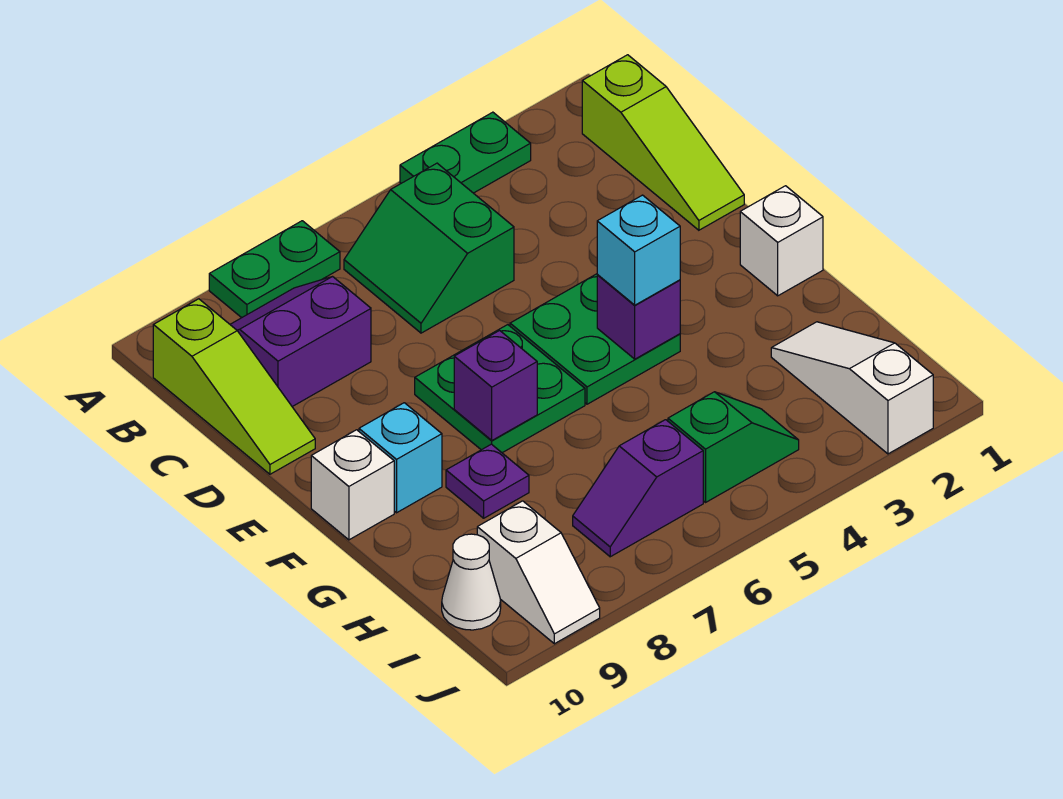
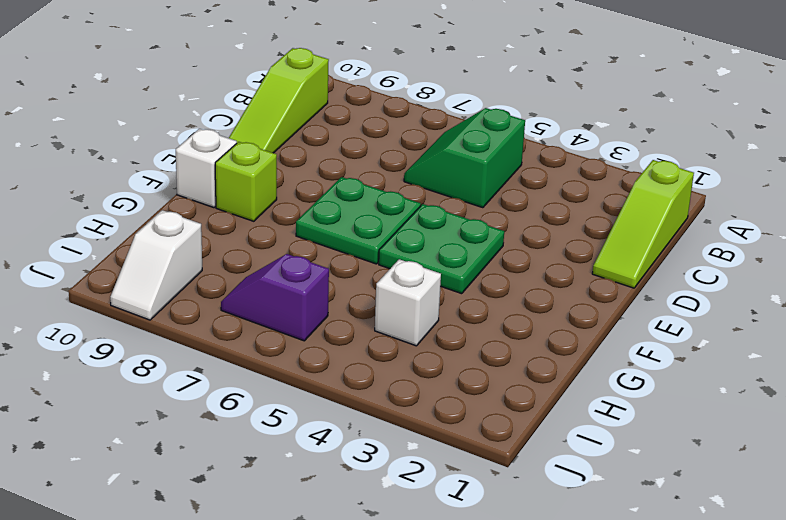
lime 1x1 brick [215,142,277,221] -> cyan 1x1 brick [359,403,442,513]
white 1x1 brick [375,259,441,346] -> white 1x1 brick moved to [740,186,823,296]
none -> green 1x2 plate [400,112,531,193]
none -> green 1x2 plate [209,221,340,318]
none -> purple 2x2 slope [230,277,371,407]

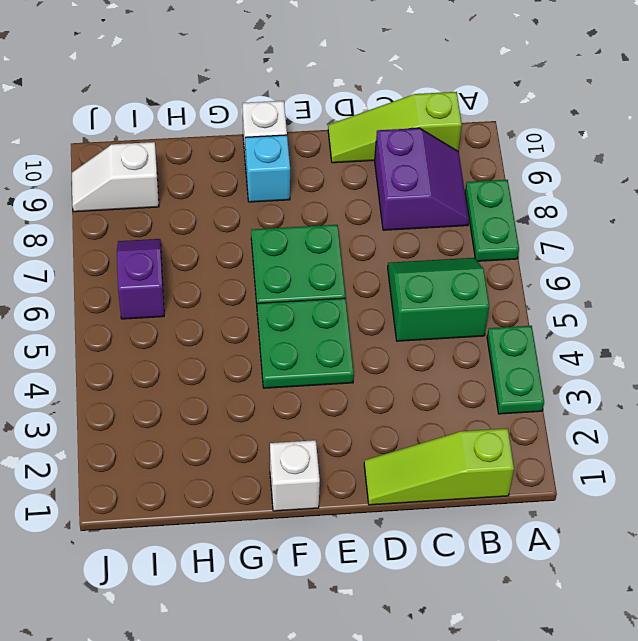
none -> purple 1x1 plate [446,444,529,518]
none -> white 1x3 slope [771,322,933,454]
none -> green 1x2 slope [668,392,799,502]

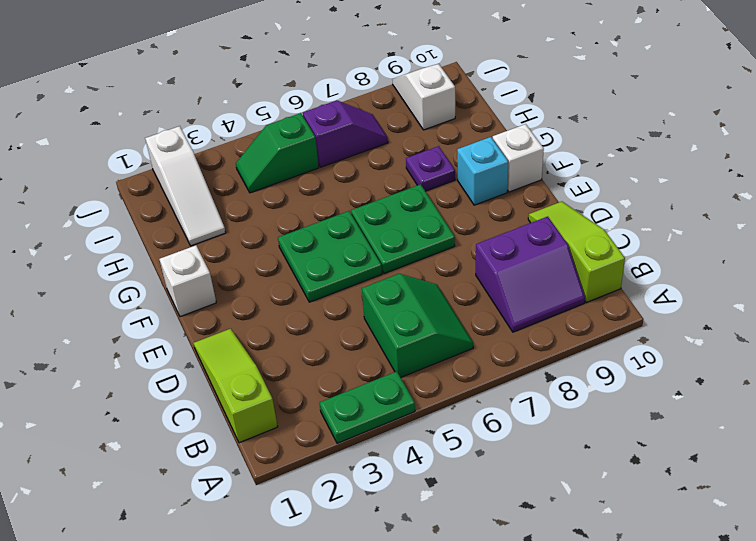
none -> green 1x2 plate [209,221,340,318]
none -> white 1x1 cone [442,534,501,630]
none -> purple 1x1 brick [597,275,680,359]

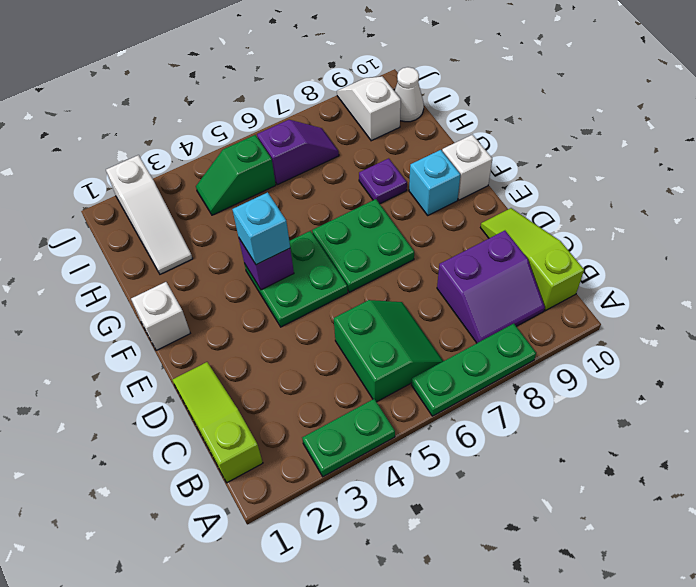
green 1x3 plate [412,324,536,416] -> green 1x2 plate [209,221,340,318]
none -> purple 1x1 brick [454,331,537,440]

